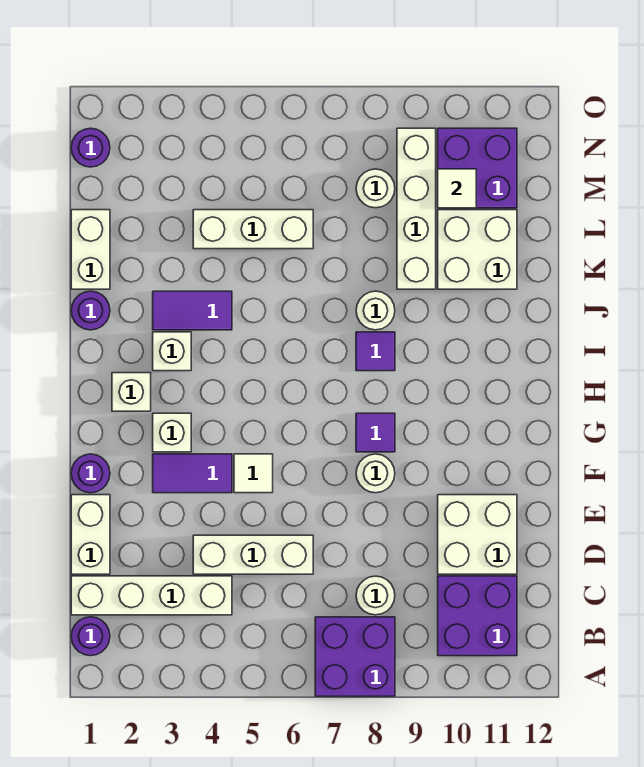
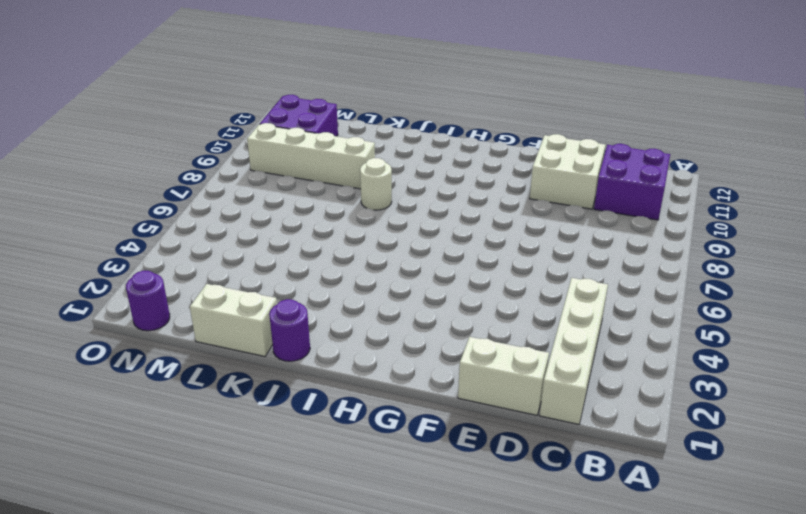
none -> purple 2x2 brick [315,617,395,696]
none -> purple 1x1 round brick [71,617,110,656]
none -> white 1x1 round brick [356,576,395,615]

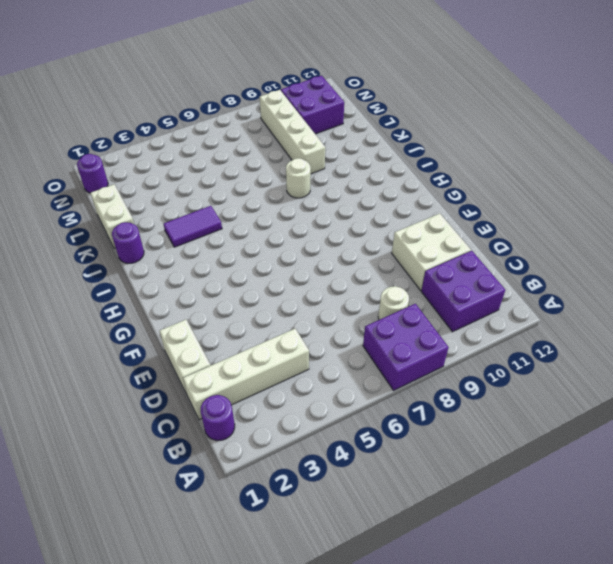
none -> white 1x3 brick [193,535,313,574]
none -> purple 1x1 round brick [71,454,110,493]
none -> purple 1x2 tile [153,454,232,493]

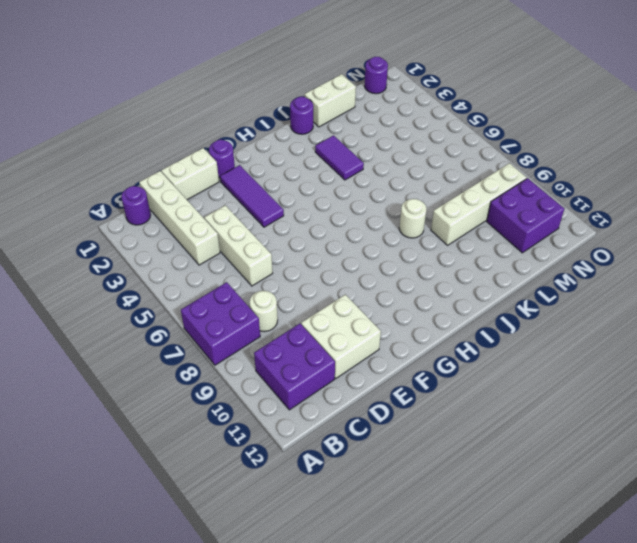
purple 1x3 tile [220,165,284,227] -> purple 1x2 tile [153,454,232,493]
none -> white 1x1 tile [234,454,273,493]
none -> white 1x1 round brick [356,454,395,493]
none -> white 1x1 brick [153,413,191,452]

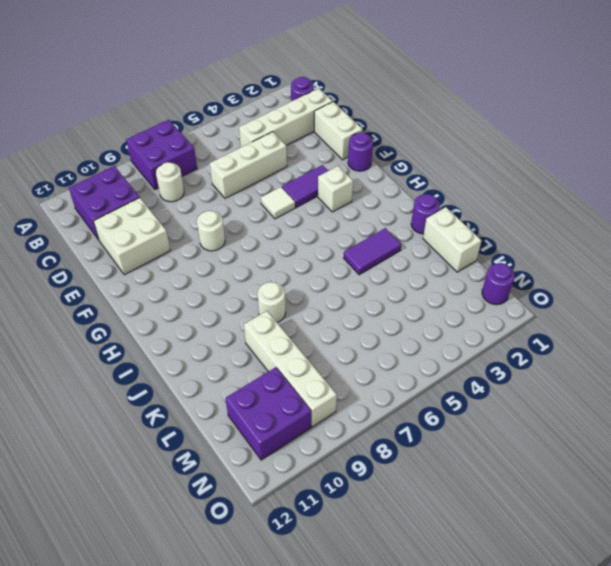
none -> purple 1x1 tile [356,413,395,452]
none -> white 1x1 brick [112,373,151,411]
none -> white 1x1 brick [153,332,191,371]

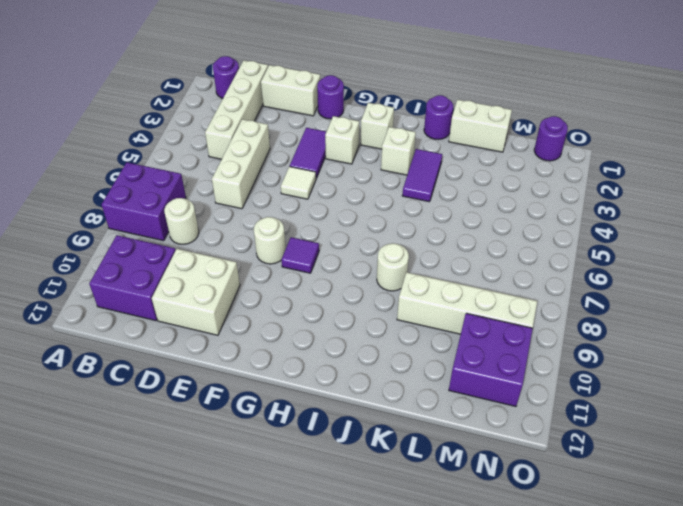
none -> purple 1x1 tile [356,332,395,371]
none -> white 2x2 brick [438,210,517,289]
none -> white 1x3 brick [193,210,313,249]

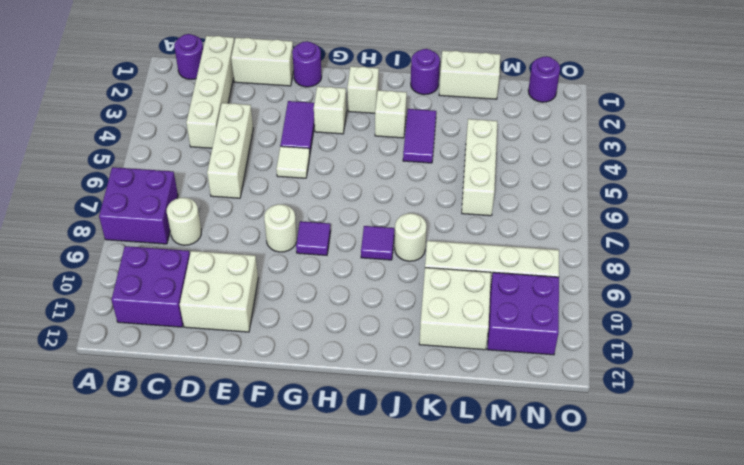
none -> white 1x1 round brick [356,169,395,208]
none -> white 1x1 tile [438,169,476,208]

